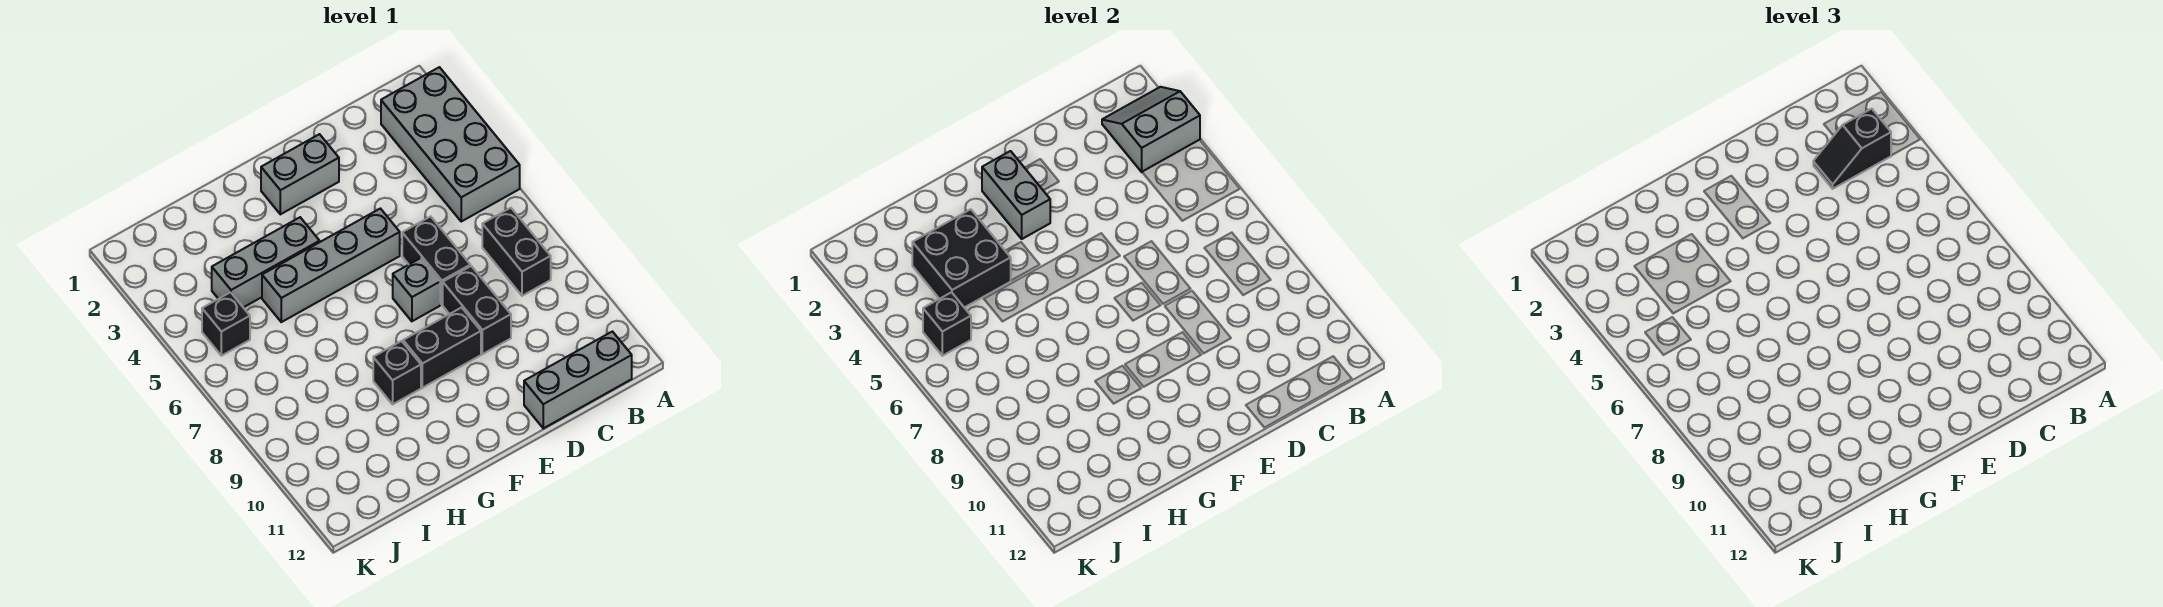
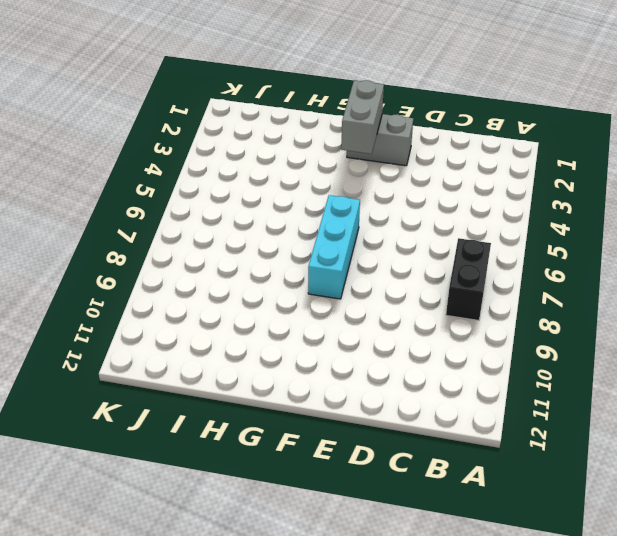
cyan 1x3 brick [308,195,360,299] -> none
none -> grey 2x4 brick [381,67,520,221]
none -> grey 1x3 brick [524,332,632,428]
none -> black 1x2 brick [402,216,470,304]

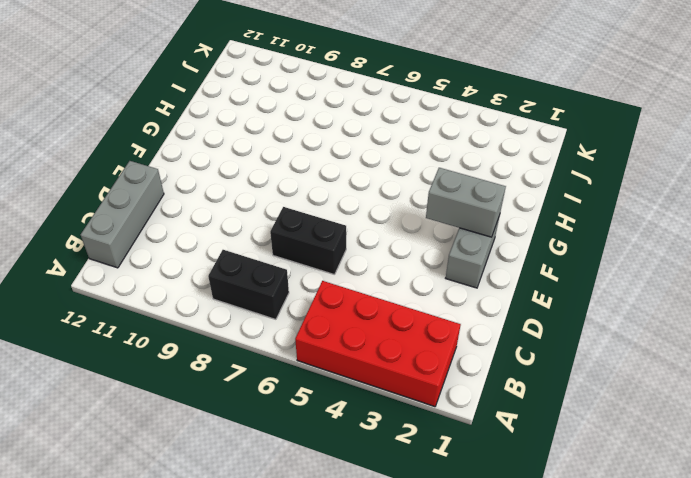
red 2x4 brick [295,281,461,407] -> grey 2x4 brick [381,67,520,221]
none -> black 1x2 brick [443,266,511,354]
none -> grey 1x4 brick [262,209,400,322]
none -> grey 1x1 brick [393,258,440,321]

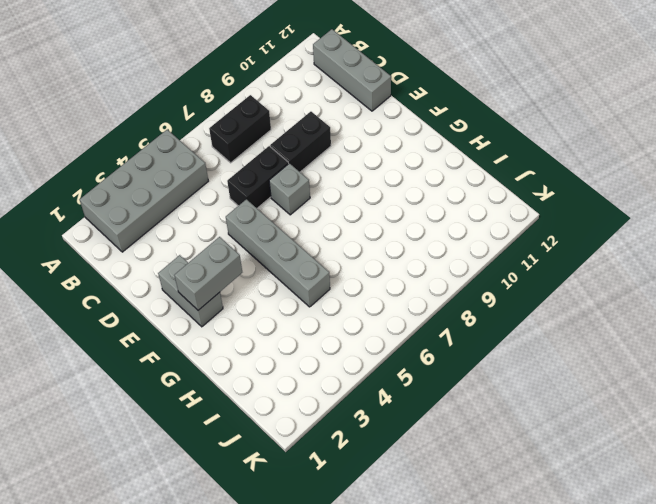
none -> black 1x2 brick [403,308,481,388]
none -> grey 1x3 brick [212,217,320,307]
none -> black 1x1 brick [373,341,421,404]

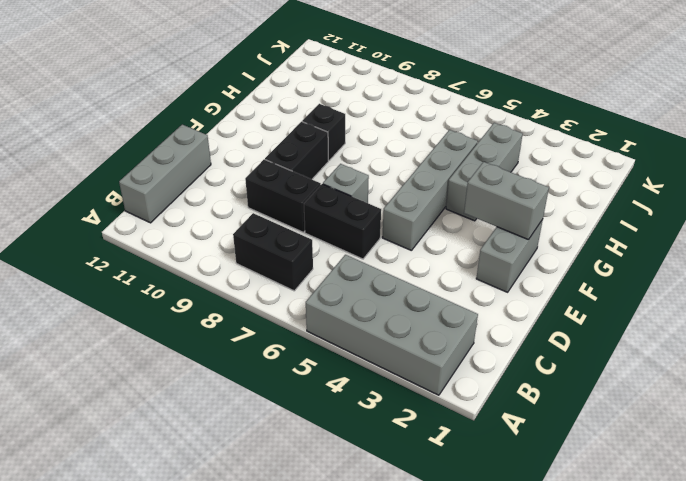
none -> black 1x1 brick [202,292,250,356]
none -> grey 2x2 slope [1102,87,1200,172]
none -> black 2x2 brick [912,209,1011,307]

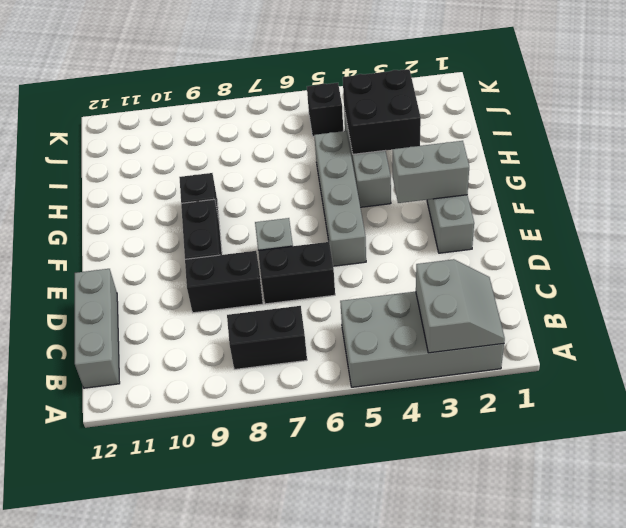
none -> black 1x1 brick [923,292,971,356]
none -> black 1x2 slope [1813,109,1891,189]

